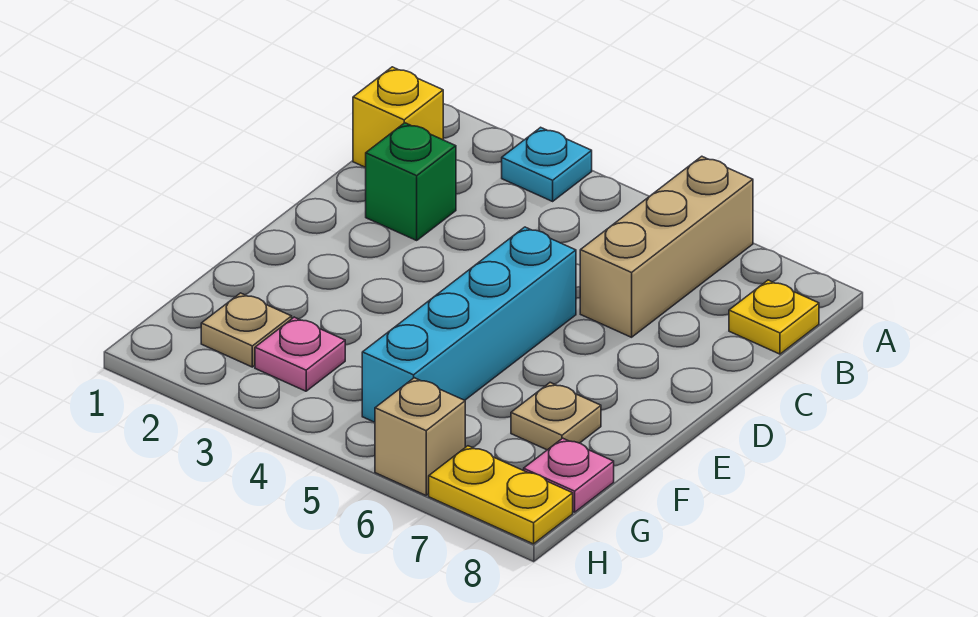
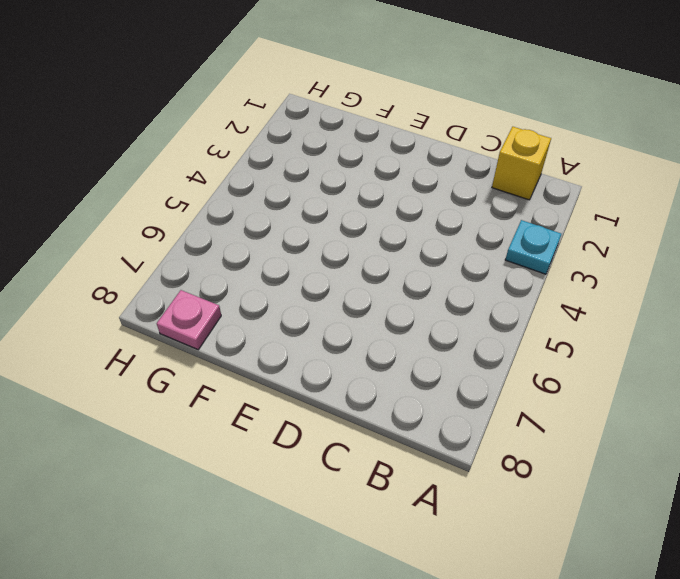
none -> tan 1x3 brick [580,156,753,337]
none -> yellow 1x1 plate [729,280,819,354]
none -> green 1x1 brick [366,123,456,240]

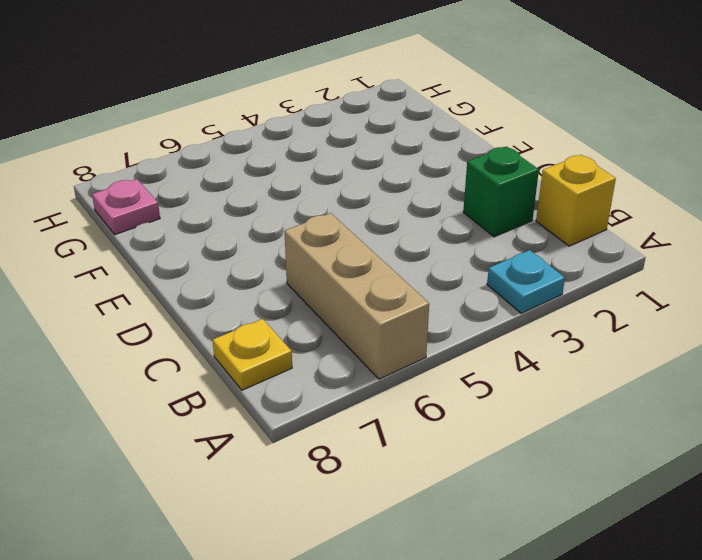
none -> cyan 1x4 brick [362,227,576,422]
none -> tan 1x1 plate [511,383,601,450]
none -> tan 1x1 plate [201,293,292,367]

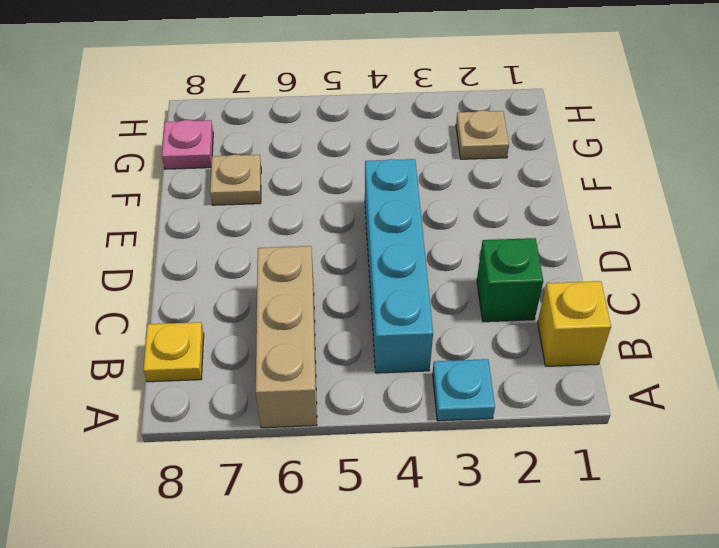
cyan 1x4 brick [365,159,433,373] -> cyan 1x4 brick moved to [362,227,576,422]
none -> pink 1x1 plate [255,317,345,391]
none -> tan 1x1 brick [375,378,465,495]
none -> yellow 1x2 plate [429,446,573,544]

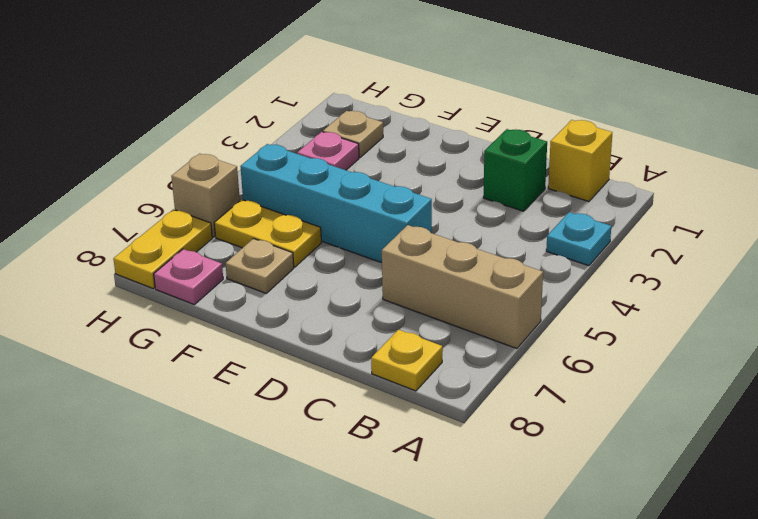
yellow 1x2 plate [214,200,321,267] -> none

